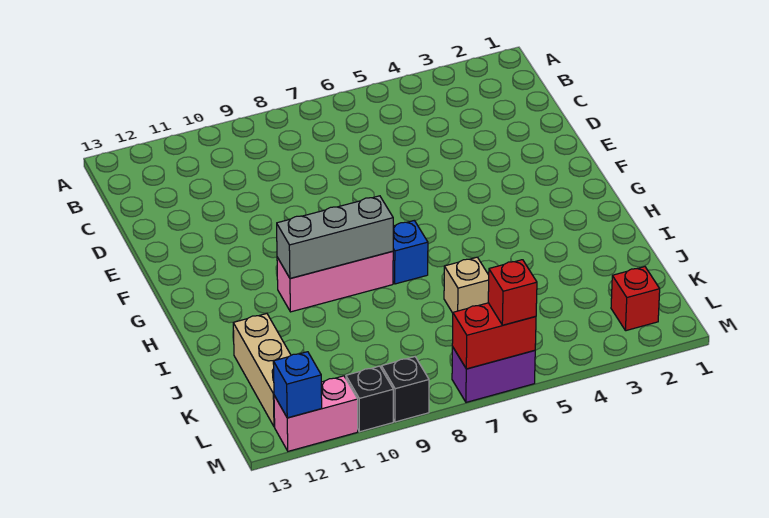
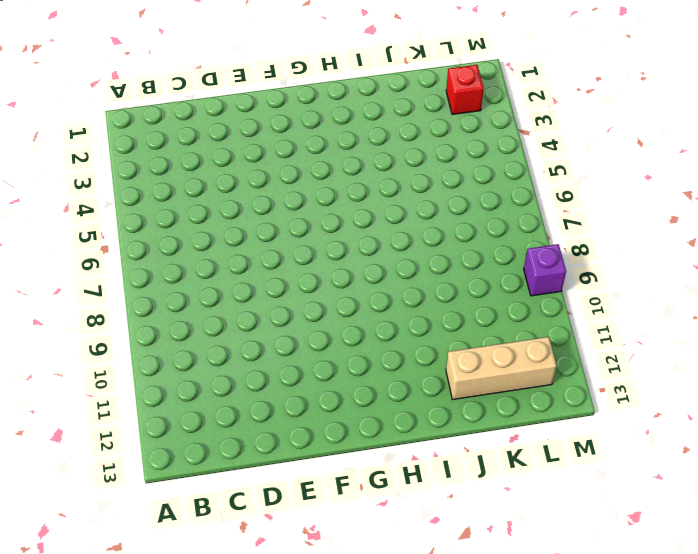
purple 1x1 brick [524,244,566,296] -> black 1x1 brick [382,357,429,422]
none -> blue 1x1 brick [393,221,428,284]
none -> pink 1x3 brick [277,251,393,312]
none -> tan 1x1 brick [444,257,489,313]

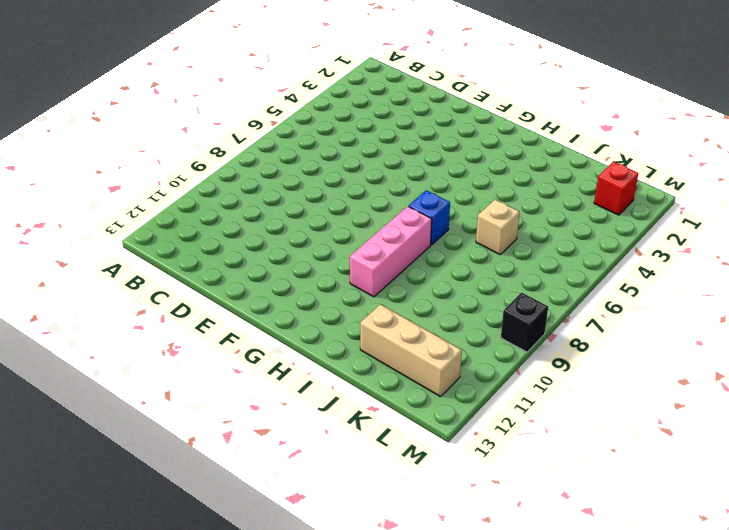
none -> purple 1x2 brick [452,347,535,402]
none -> black 1x1 brick [346,366,393,432]
none -> pink 1x2 brick [274,376,358,451]

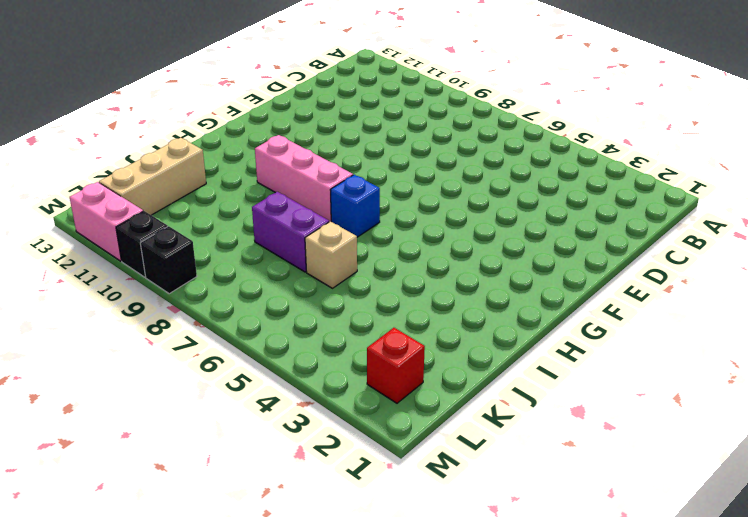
purple 1x2 brick [252,192,329,272] -> purple 1x2 brick moved to [452,347,535,402]
none -> grey 1x3 brick [277,196,393,278]
none -> red 1x2 brick [452,303,536,369]
none -> blue 1x1 brick [273,352,322,418]

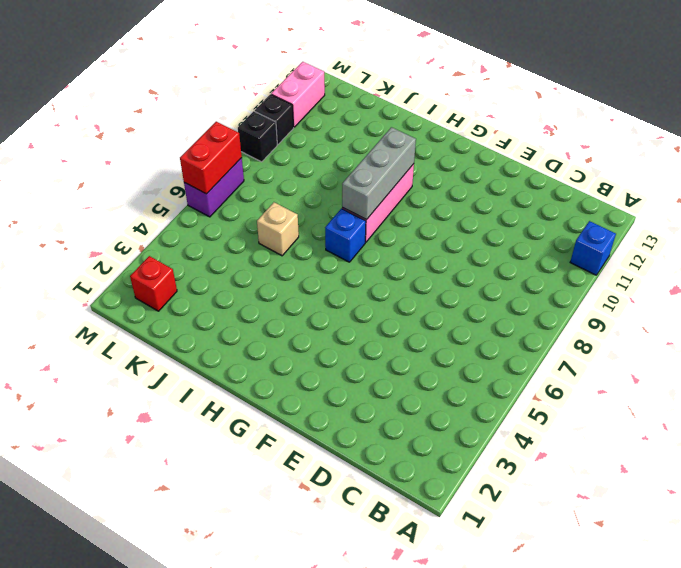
blue 1x1 brick [570,221,616,275] -> blue 1x1 brick moved to [273,352,322,418]
none -> tan 1x3 brick [233,314,291,427]
none -> red 1x1 brick [488,260,537,325]

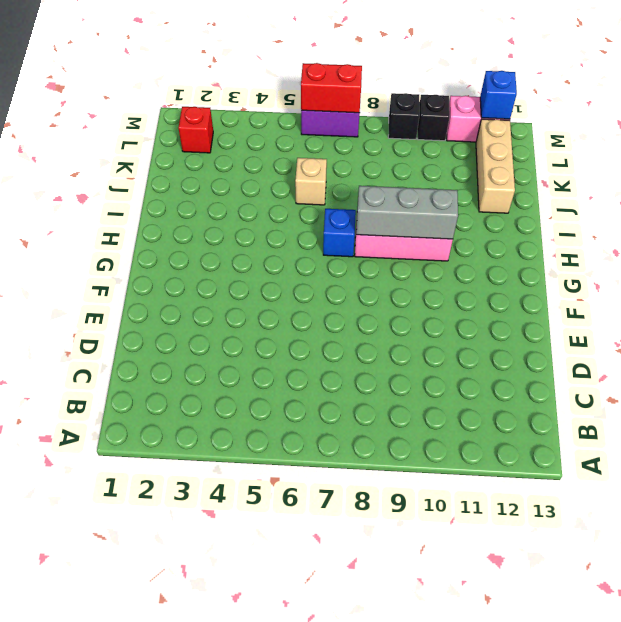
none -> red 1x1 brick [488,260,537,325]

